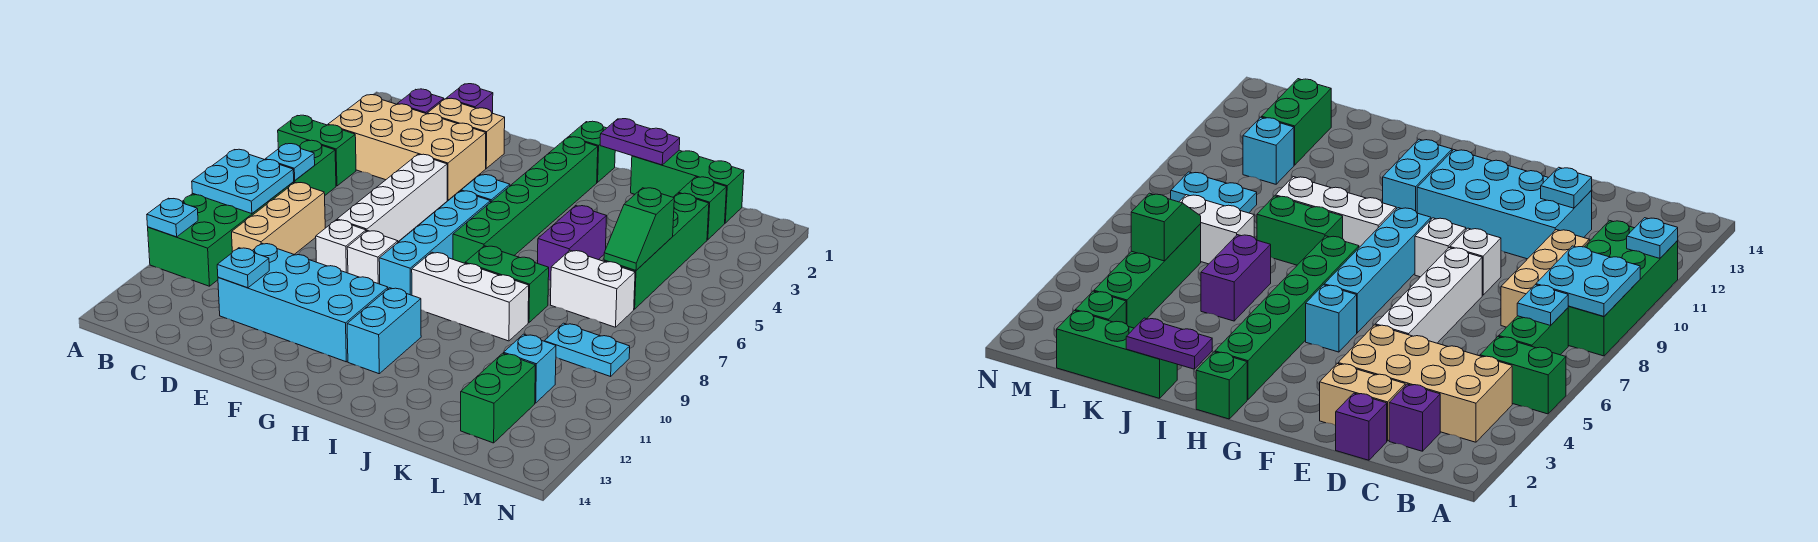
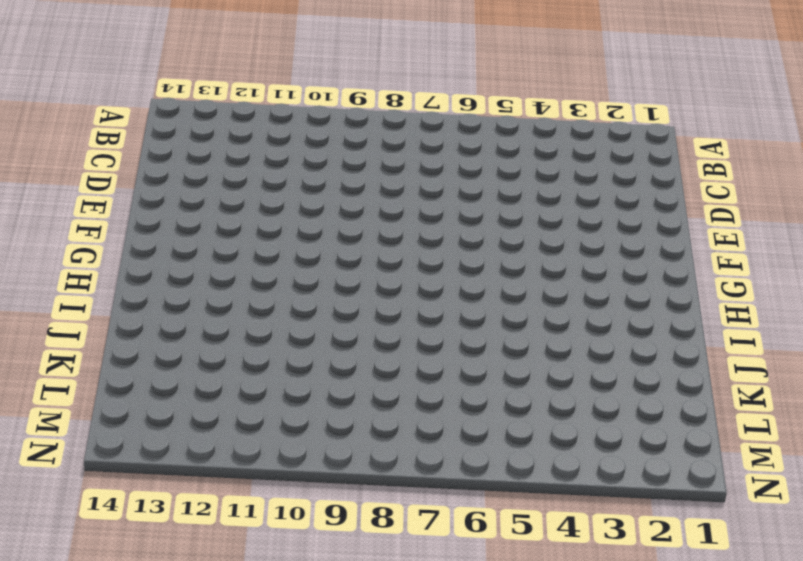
none -> green 1x2 brick [278,115,356,186]
none -> green 2x4 brick [148,182,294,286]
none -> tan 2x4 brick [328,95,486,200]
none -> green 1x2 brick [294,140,336,195]

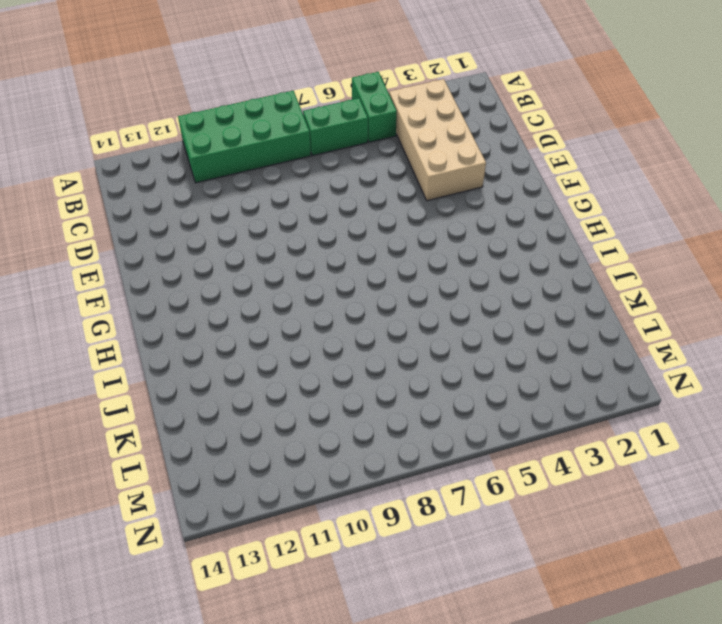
none -> purple 1x1 brick [398,89,444,114]
none -> tan 1x3 brick [232,182,325,254]
none -> purple 1x1 brick [446,84,493,113]
none -> tan 1x2 brick [427,98,505,168]

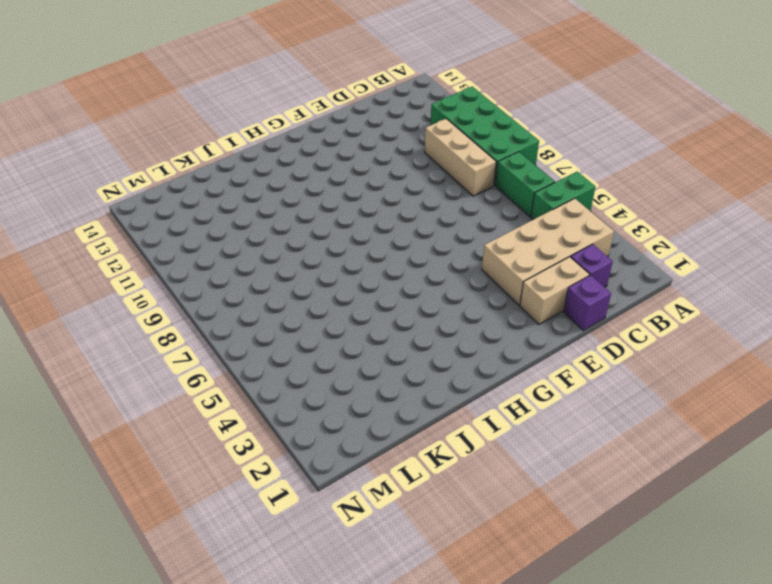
none -> cyan 2x4 brick [218,243,388,362]
none -> white 1x4 brick [337,154,447,242]
none -> white 1x1 brick [316,220,366,273]
none -> white 1x1 brick [347,231,398,284]

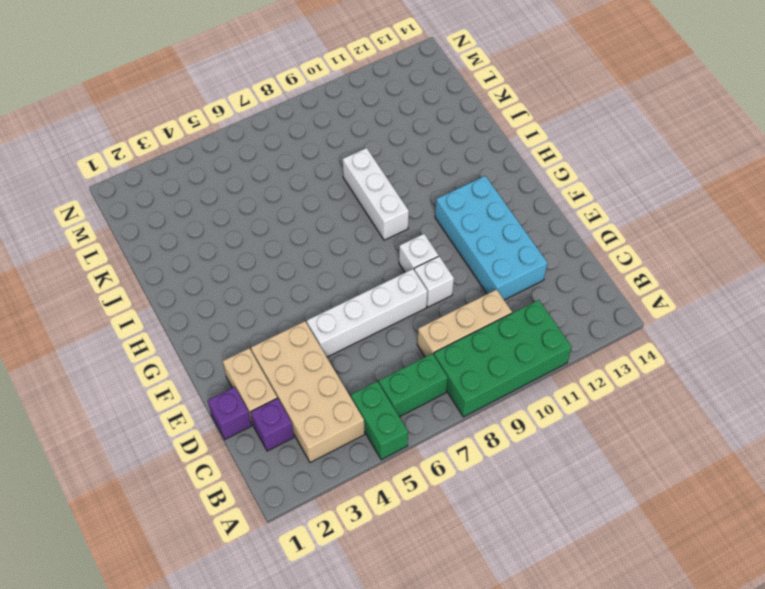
none -> cyan 1x1 brick [461,175,510,202]
none -> cyan 1x4 brick [379,191,490,295]
none -> green 1x1 brick [569,121,615,182]
none -> green 1x6 brick [453,137,598,263]

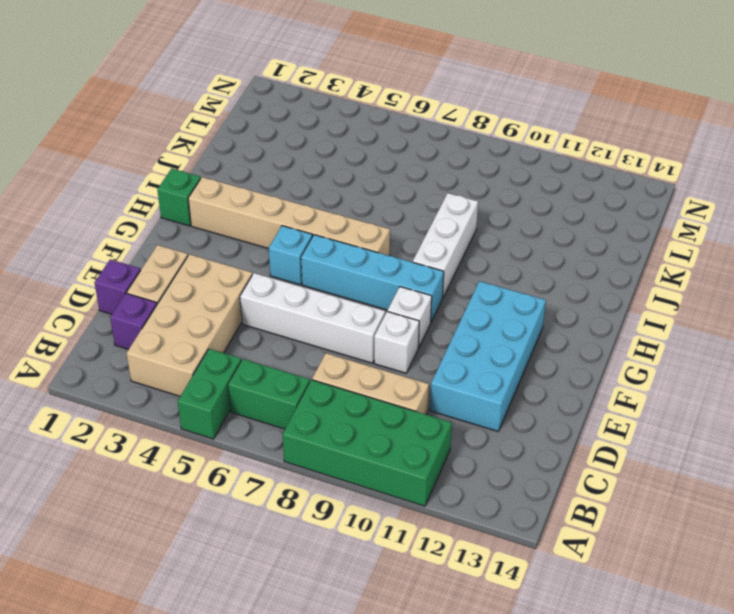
tan 1x6 brick [188,177,390,256] -> green 1x6 brick [453,137,598,263]
none -> cyan 1x2 brick [347,288,421,374]
none -> green 1x2 brick [465,246,549,323]
none -> green 1x3 brick [631,150,744,223]
none -> purple 1x2 brick [538,205,607,280]

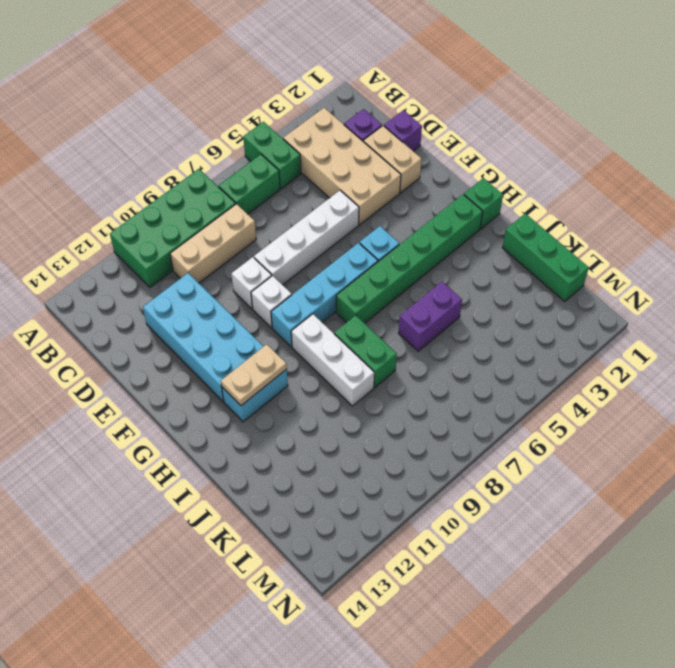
tan 1x2 plate [221,344,287,405] -> none
none -> white 1x2 brick [551,250,635,327]
none -> green 1x1 brick [678,177,727,240]
none -> green 1x4 brick [604,193,709,309]
none -> cyan 1x2 plate [545,323,630,376]

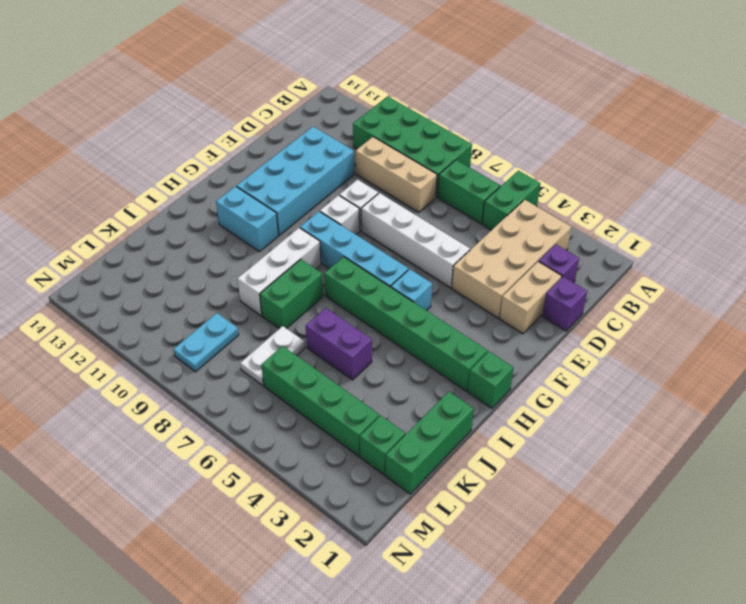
white 1x2 plate [240,326,305,386] -> white 1x2 brick [551,250,635,327]
none -> cyan 1x1 brick [504,334,556,403]
none -> green 1x2 brick [461,353,535,443]
none -> cyan 2x2 plate [192,149,294,214]
none -> cyan 1x1 plate [147,198,198,237]

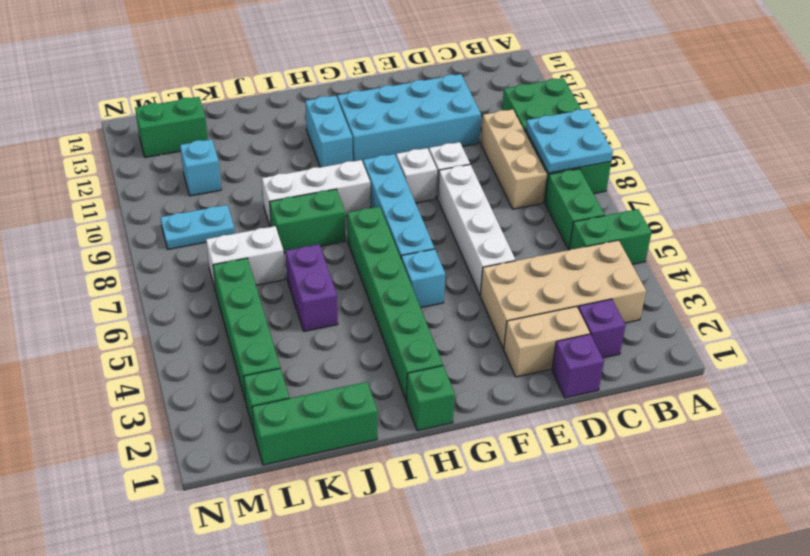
green 1x2 brick [135,97,208,158] -> green 1x2 brick turned to [461,353,535,443]
none -> cyan 1x1 plate [147,198,198,237]
none -> cyan 1x1 plate [265,144,315,180]
none -> cyan 1x1 plate [217,248,269,288]
none -> purple 1x2 plate [600,119,680,165]

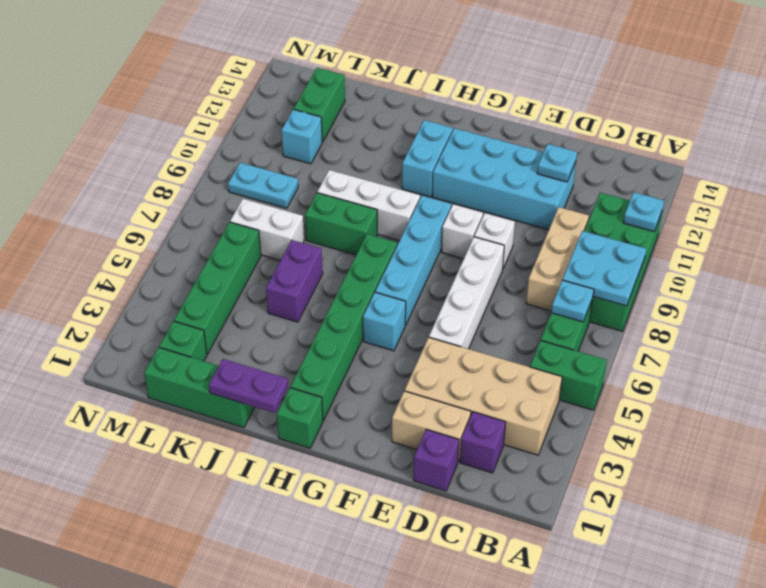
none -> green 1x2 slope [604,188,674,271]

